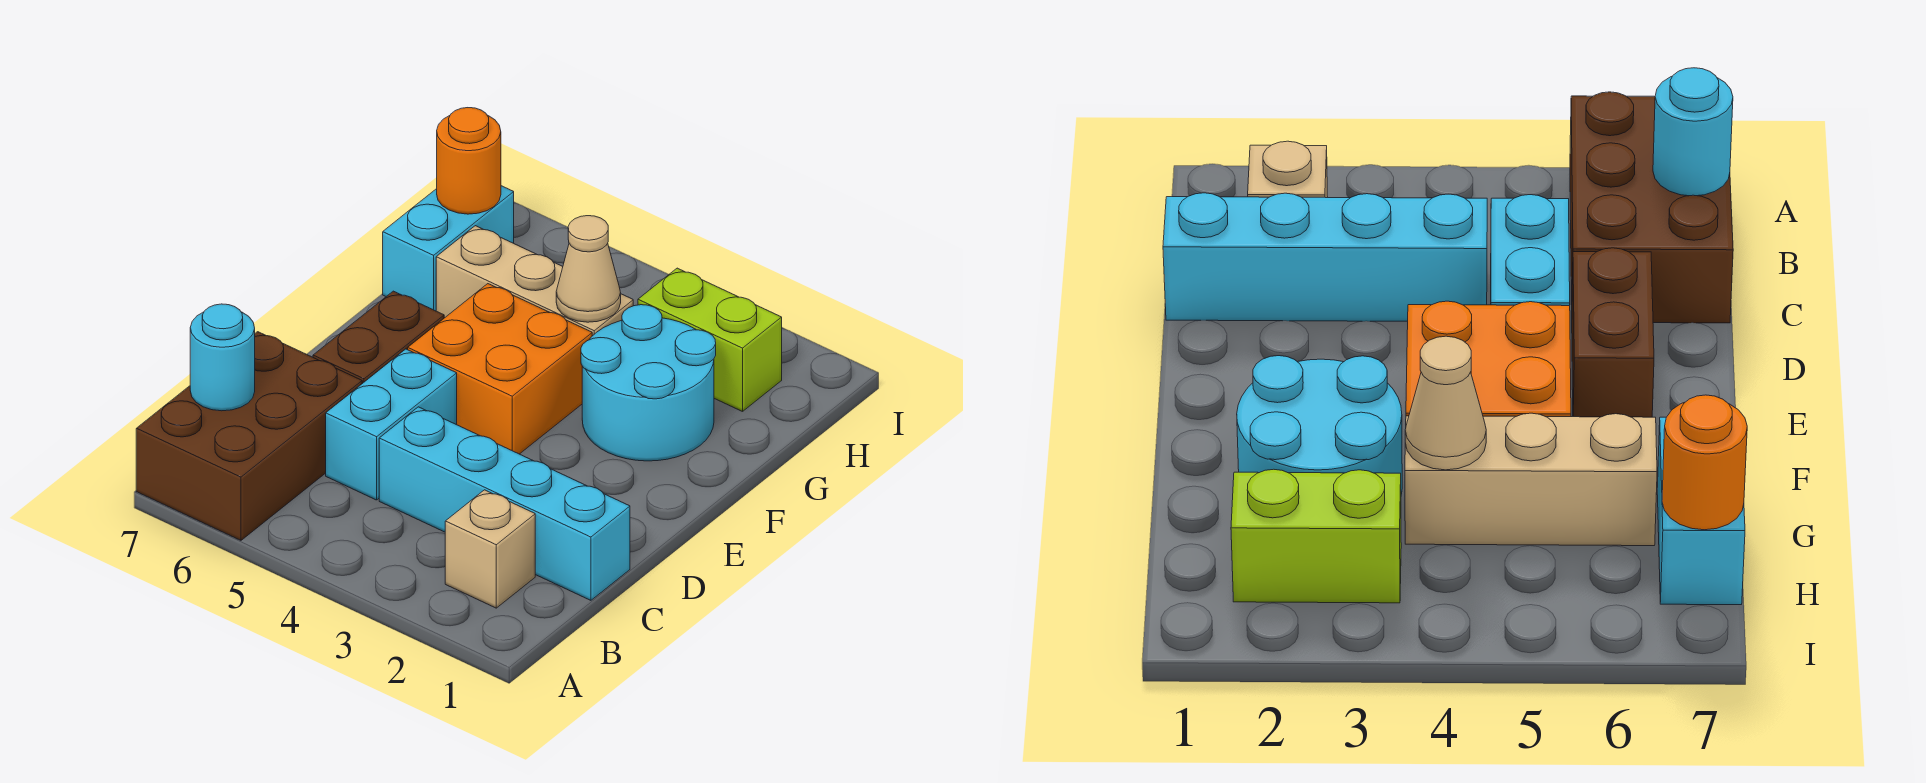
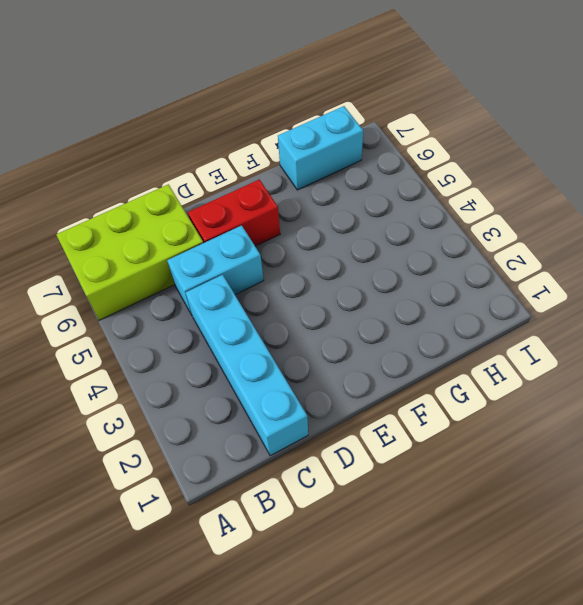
lime 2x3 brick [56,184,203,320] -> brown 2x3 brick [136,332,362,540]
red 1x2 brick [188,179,280,246] -> brown 1x2 brick [313,291,444,383]
none -> tan 1x1 brick [445,490,535,608]
none -> orange 2x2 brick [408,284,592,454]
none -> cyan 2x2 round brick [581,305,716,461]

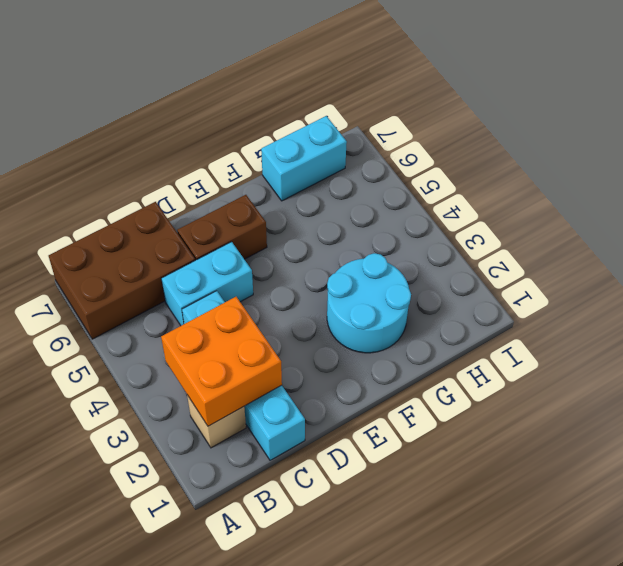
orange 2x2 brick [161,297,282,426] -> orange 2x2 brick moved to [408,284,592,454]
none -> tan 1x3 brick [436,226,633,336]
none -> lime 1x2 brick [638,268,782,411]
none -> cyan 1x1 round brick [190,304,255,411]

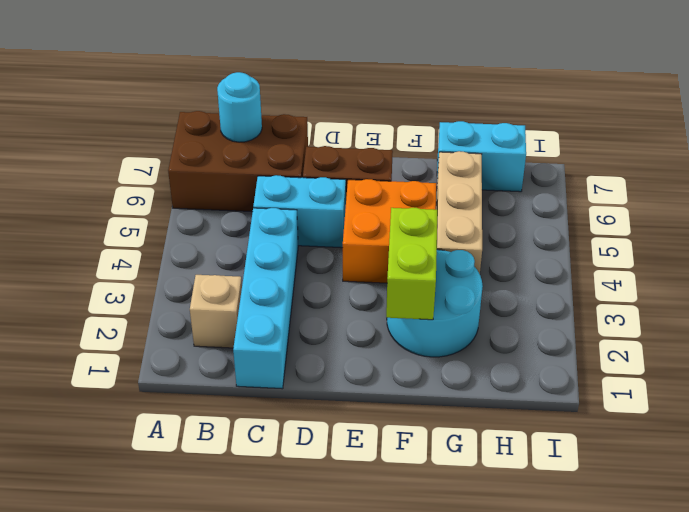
lime 1x2 brick [386,208,437,320] -> lime 1x2 brick moved to [638,268,782,411]
none -> tan 1x1 cone [556,216,621,322]
none -> orange 1x1 round brick [437,108,501,214]

